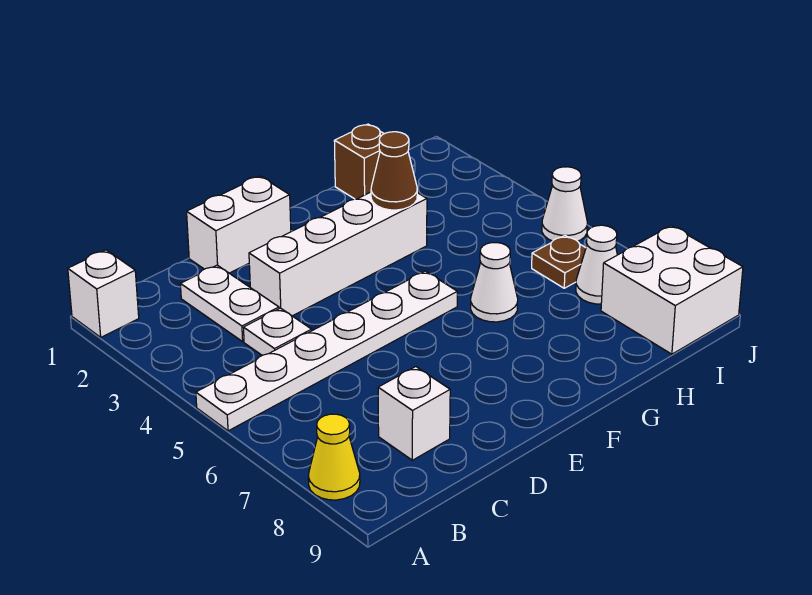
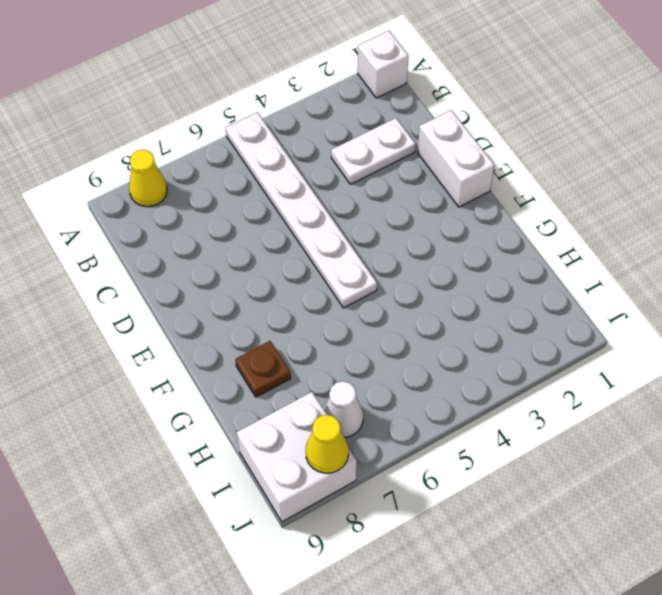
brown 1x1 plate [235,341,291,397] -> brown 1x1 plate moved to [532,235,586,288]
yellow 1x1 cone [306,415,349,473] -> none
none -> white 1x1 plate [243,308,312,355]
none -> white 1x1 brick [378,367,450,460]
none -> white 1x4 brick [249,192,427,316]

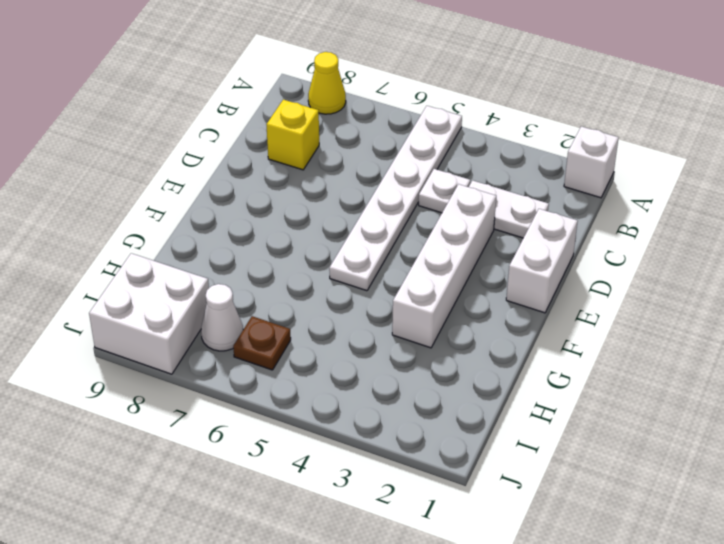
yellow 1x1 brick [266,100,319,170] -> white 1x1 brick [378,367,450,460]
none -> white 1x1 cone [471,243,518,322]
none -> brown 1x1 brick [334,124,384,199]
none -> white 1x1 cone [542,167,587,241]

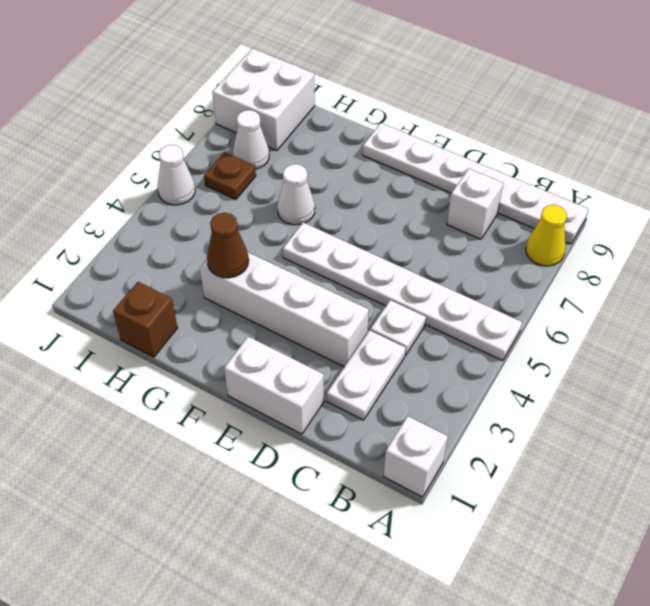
white 1x6 plate [363,123,589,244] -> none

